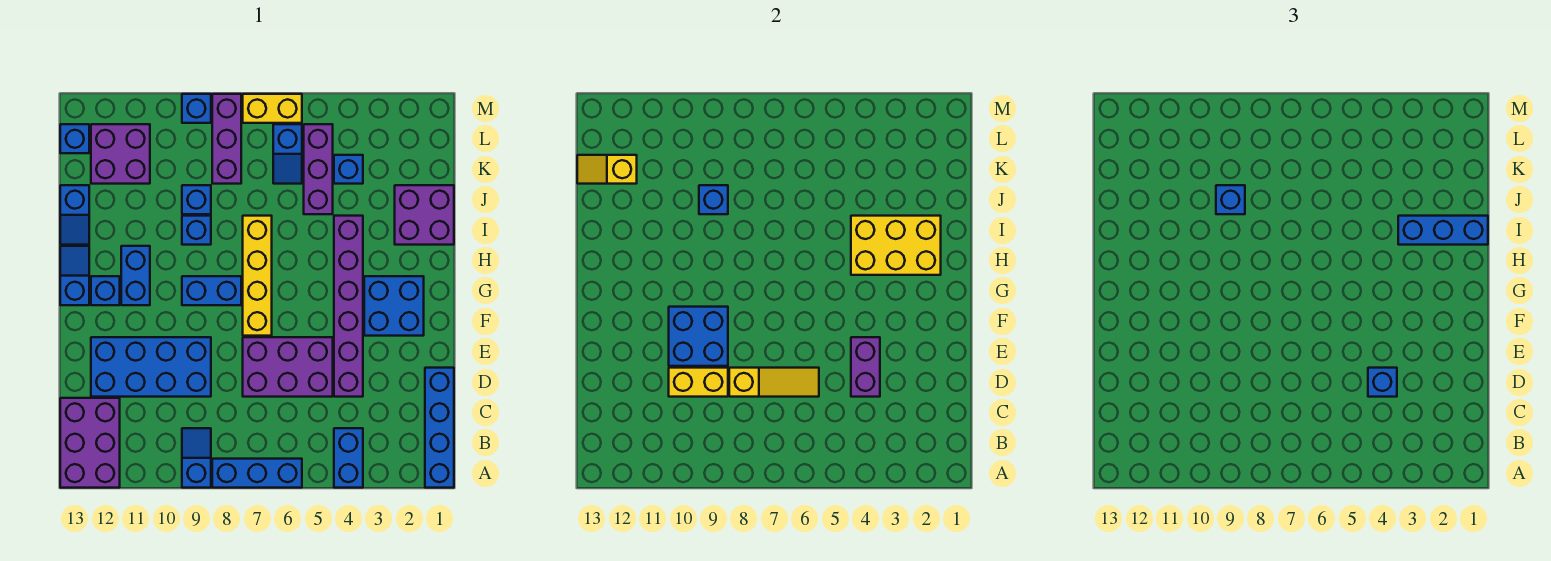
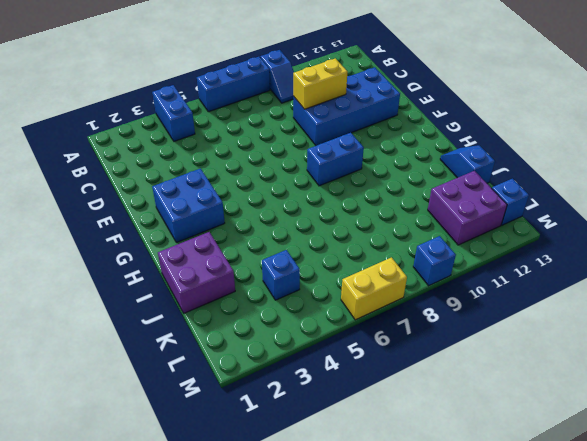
none -> blue 1x4 brick [425,368,454,488]
none -> purple 2x3 brick [60,398,120,488]
none -> purple 1x6 brick [334,216,363,397]
none -> purple 2x3 brick [243,337,333,397]

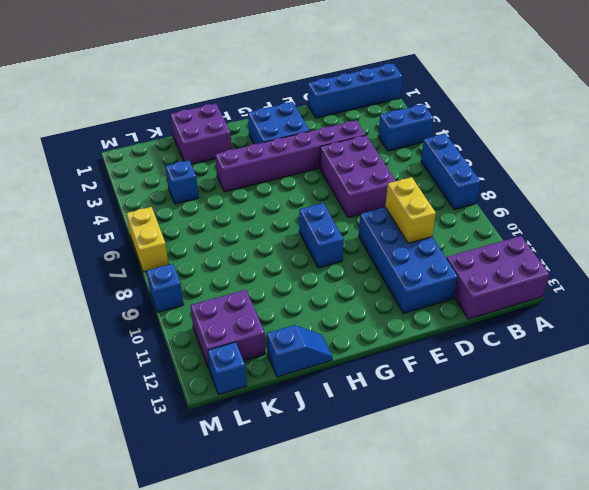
none -> blue 1x2 slope [182,428,211,488]
none -> yellow 1x4 brick [243,216,272,336]
none -> blue 1x2 brick [121,246,150,305]
none -> blue 1x1 brick [91,276,120,305]

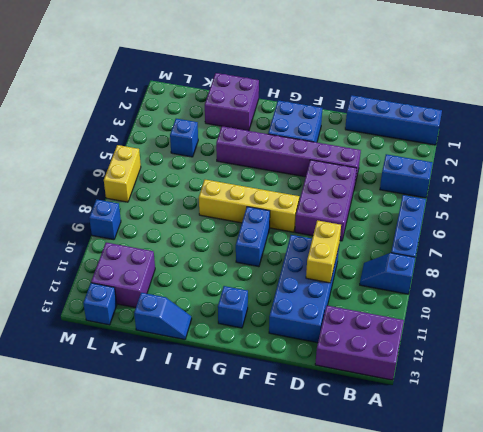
none -> blue 1x2 brick [121,246,150,305]
none -> blue 1x2 slope [60,246,89,305]
none -> blue 1x1 brick [182,216,211,245]
none -> purple 1x3 brick [304,124,333,214]

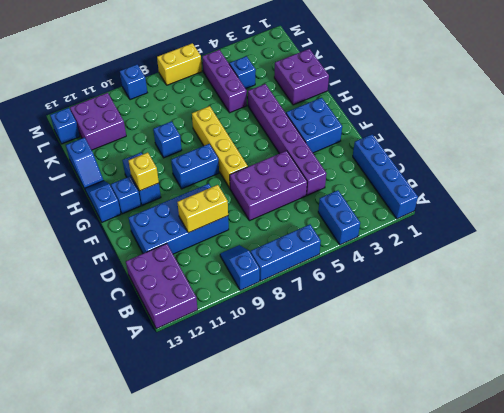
yellow 1x1 brick [128,152,159,191] -> none
none -> blue 1x1 brick [182,185,211,214]
none -> blue 1x2 slope [273,124,302,184]
none -> purple 1x3 brick [212,94,241,184]
none -> purple 1x2 brick [851,337,880,397]

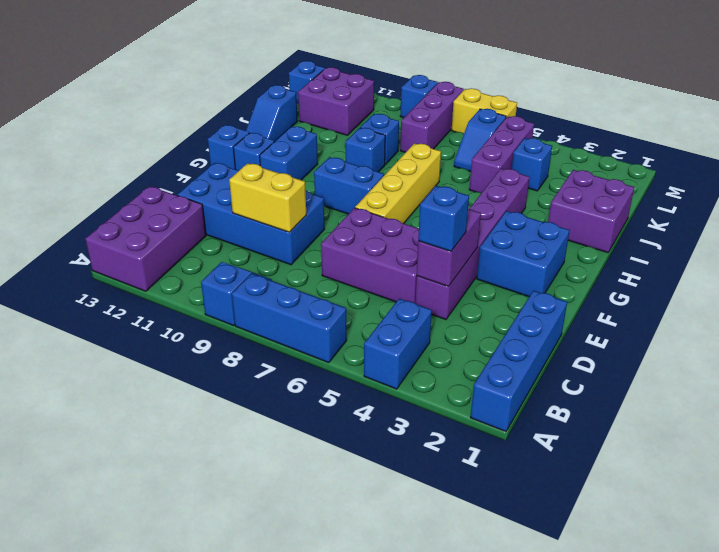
none -> yellow 1x3 slope [729,368,819,397]
none -> blue 2x2 brick [669,307,728,366]
none -> yellow 2x3 brick [851,216,941,275]
none -> blue 1x1 brick [699,185,728,214]

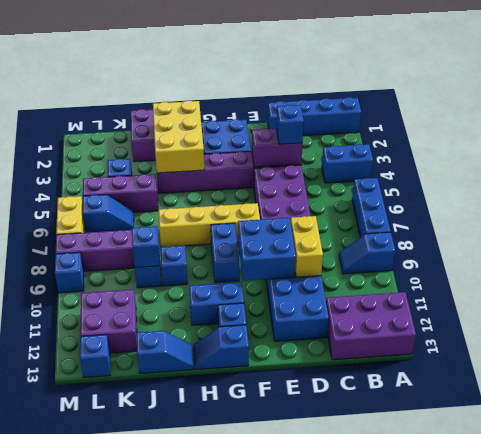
none -> yellow 1x3 slope [729,368,819,397]
none -> yellow 1x2 slope [577,155,637,184]
none -> blue 1x3 brick [1398,216,1488,245]
none -> blue 1x1 brick [1216,185,1245,214]

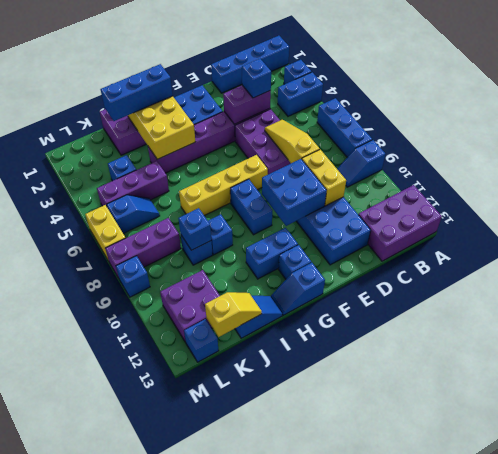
blue 1x1 brick [284,60,311,84] -> blue 1x1 brick moved to [1216,185,1245,214]
blue 1x3 brick [101,64,173,121] -> blue 1x3 brick turned to [1398,216,1488,245]
yellow 1x2 slope [205,292,262,337] -> yellow 1x2 slope turned to [577,155,637,184]

